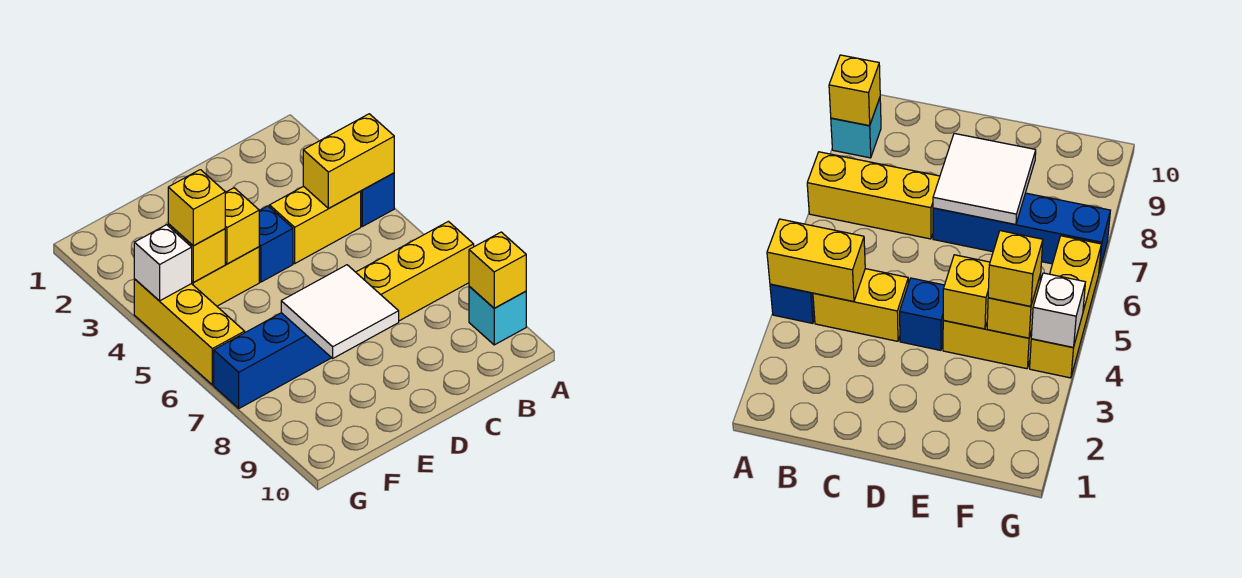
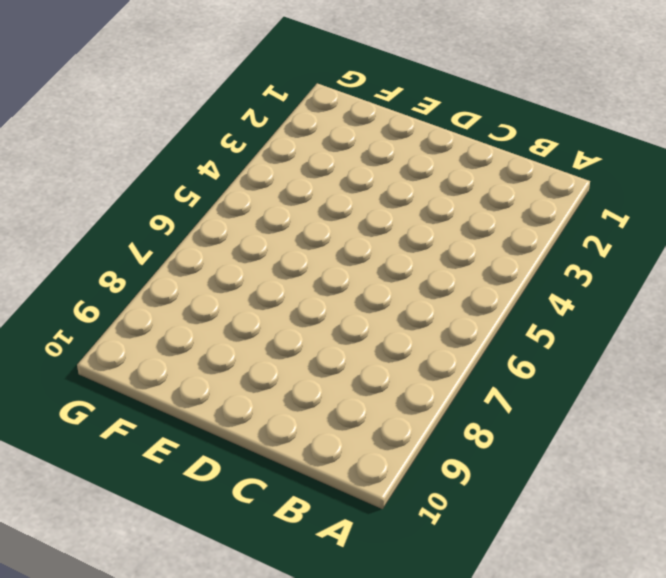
none -> blue 1x1 brick [360,173,394,226]
none -> yellow 1x3 brick [356,221,474,321]
none -> cyan 1x1 brick [469,287,526,345]

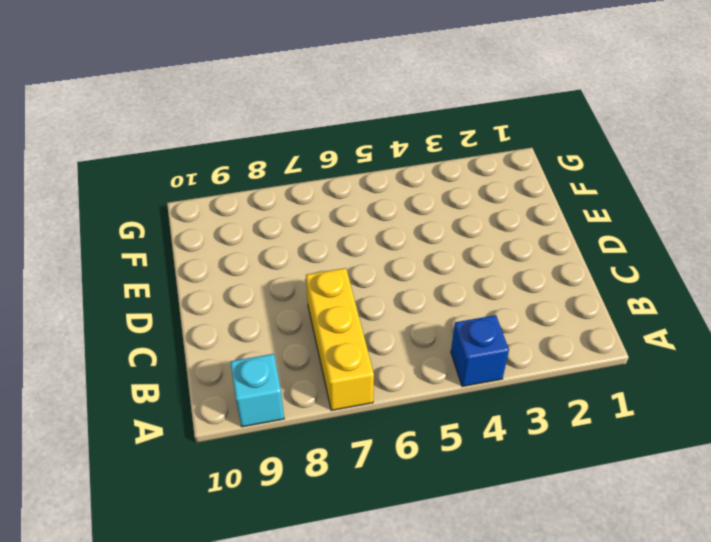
none -> yellow 1x2 brick [270,186,361,263]
none -> blue 1x1 brick [259,206,293,282]
none -> blue 1x4 brick [214,313,331,408]

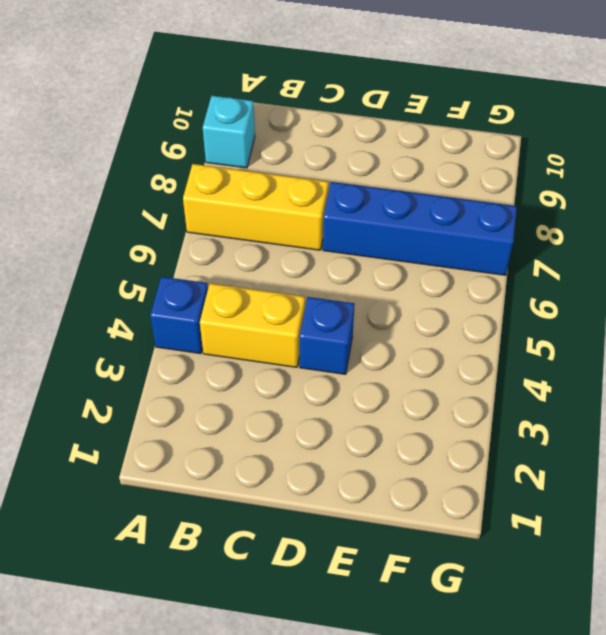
none -> yellow 1x2 brick [192,247,259,306]
none -> yellow 1x3 brick [134,279,245,385]
none -> yellow 1x2 brick [303,114,394,208]

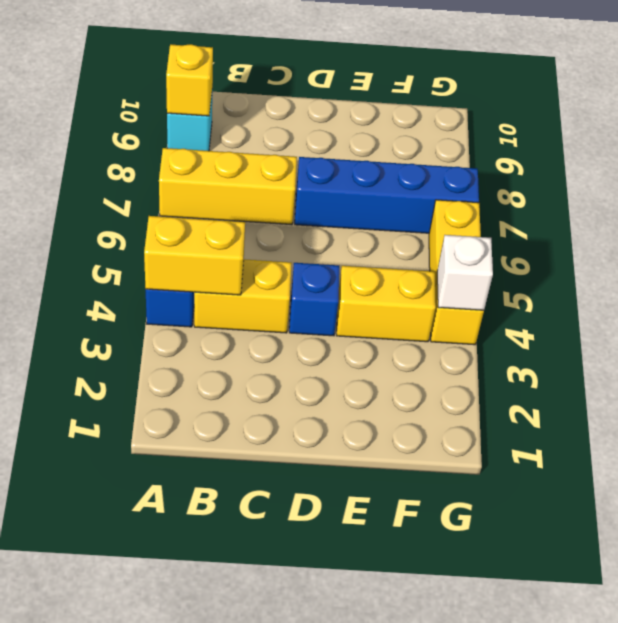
none -> white 2x2 tile [281,265,399,358]
none -> yellow 1x1 brick [225,188,259,264]
none -> yellow 1x1 brick [168,224,225,282]

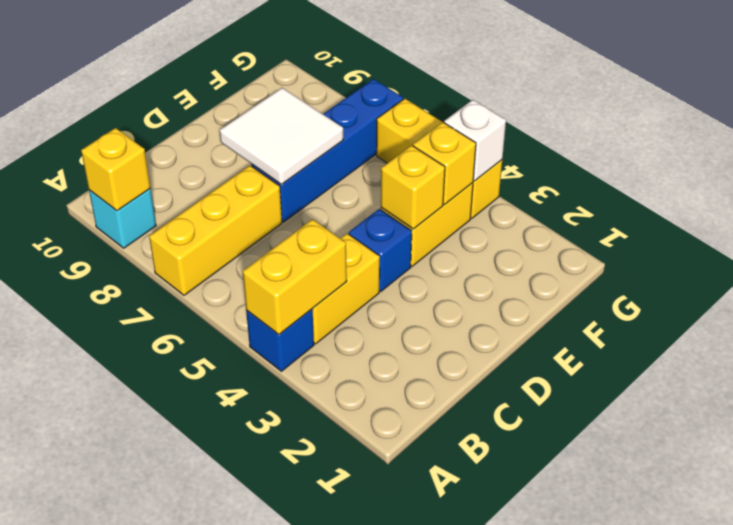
none -> yellow 1x1 brick [168,170,225,246]

